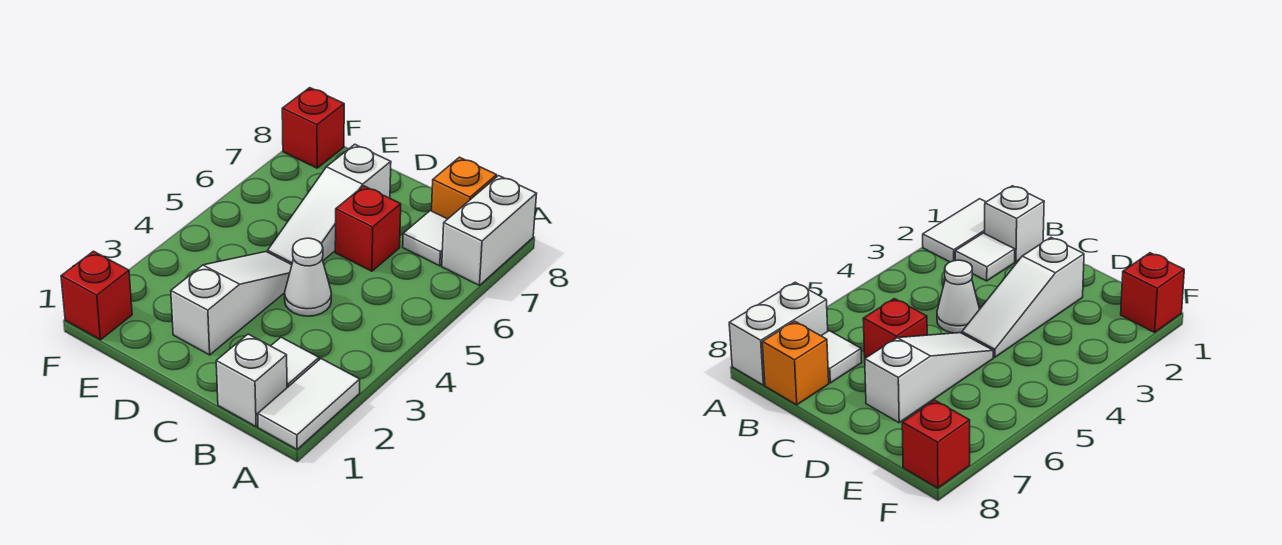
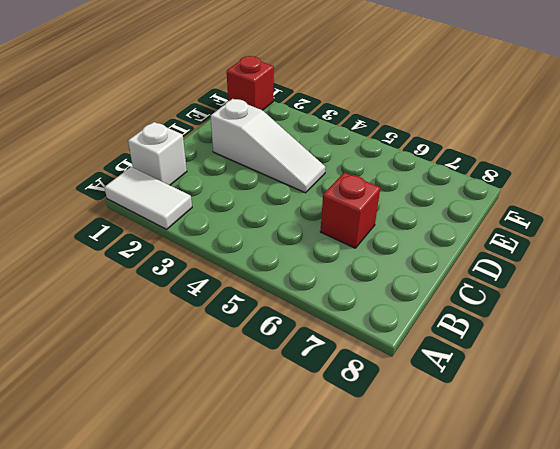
none -> white 1x2 brick [442,176,537,285]
none -> white 1x1 tile [271,337,319,388]
none -> white 1x1 tile [403,211,447,266]

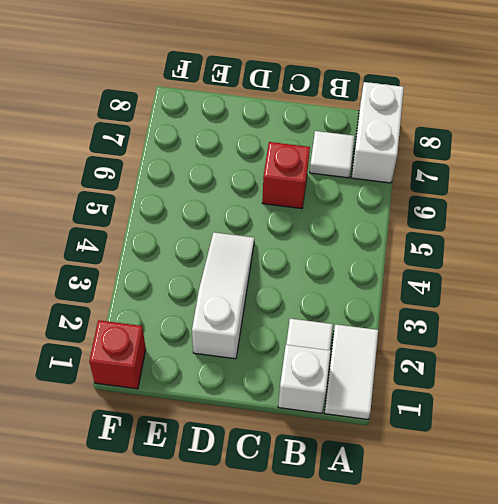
none -> orange 1x1 brick [432,157,497,219]
none -> white 1x1 cone [285,238,331,316]
none -> white 1x3 slope [268,144,391,265]

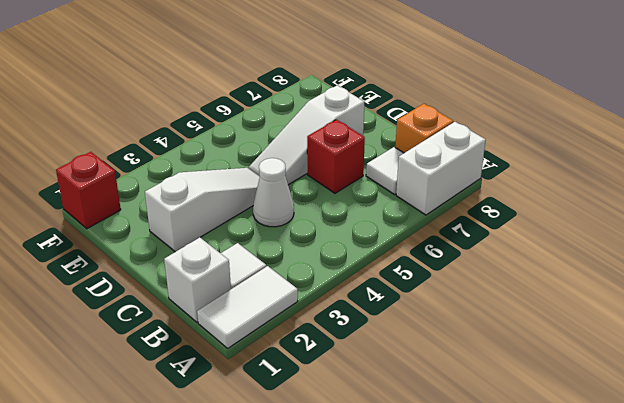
none -> red 1x1 brick [282,88,344,168]

